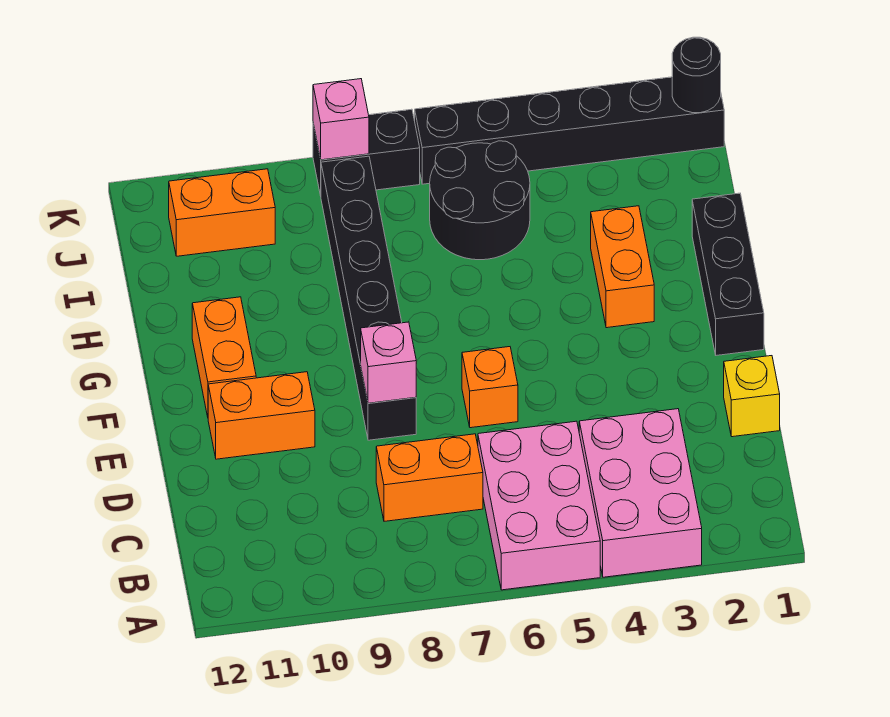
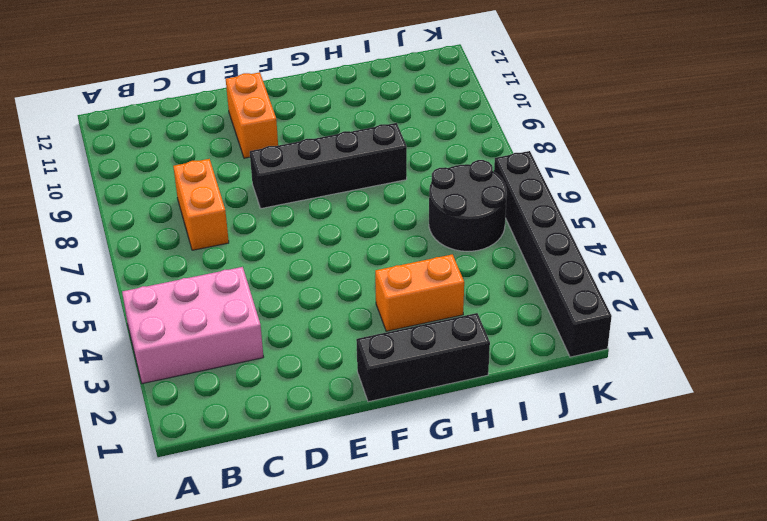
black 1x4 brick [250,123,407,208] -> black 1x6 brick [321,156,416,440]
none -> pink 2x3 brick [478,421,600,590]
none -> yellow 1x1 brick [724,356,780,437]
none -> orange 1x1 brick [462,347,518,428]

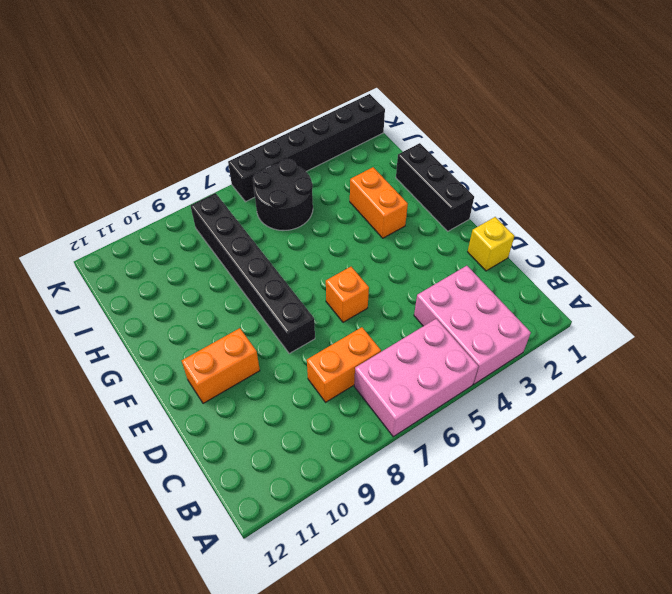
pink 2x3 brick [354,319,478,437] -> pink 2x3 brick turned to [478,421,600,590]
none -> orange 1x2 brick [192,297,256,417]
none -> orange 1x2 brick [169,169,275,256]
none -> black 1x2 brick [313,109,420,196]

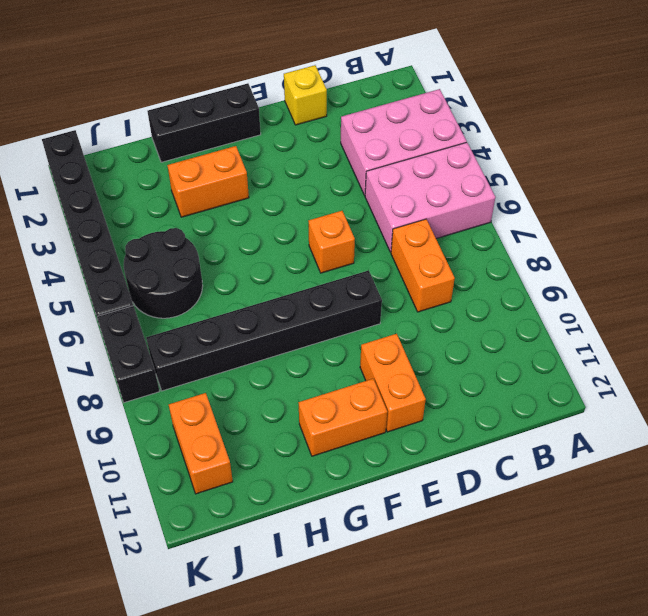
none -> pink 1x1 brick [361,322,416,403]
none -> black 1x1 round brick [672,37,721,113]
none -> pink 1x1 brick [313,79,369,160]

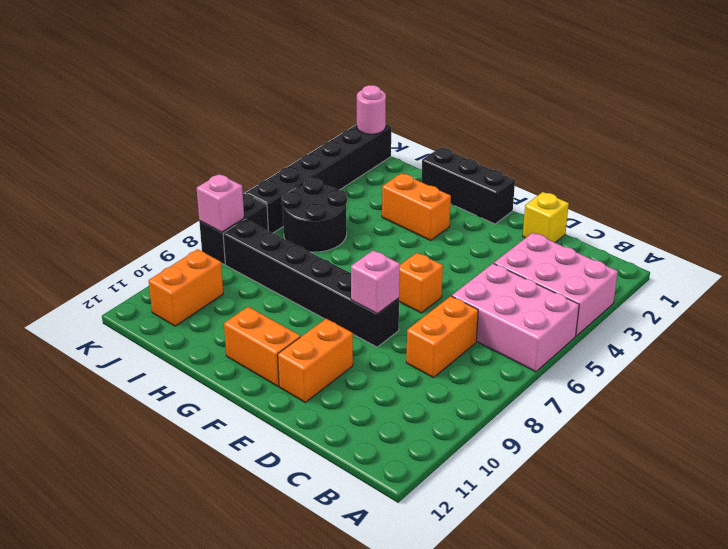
pink 1x1 round brick [357,85,386,134] -> black 1x1 round brick [672,37,721,113]

